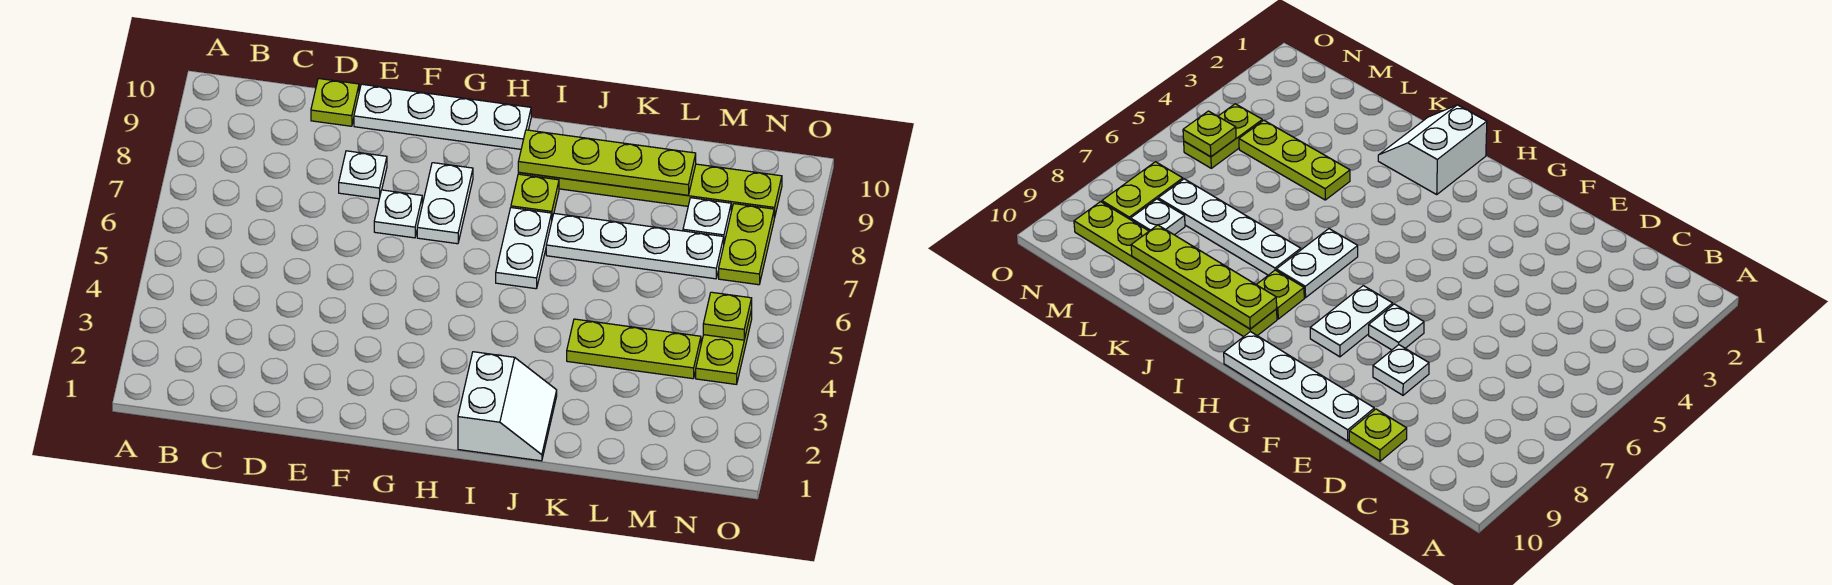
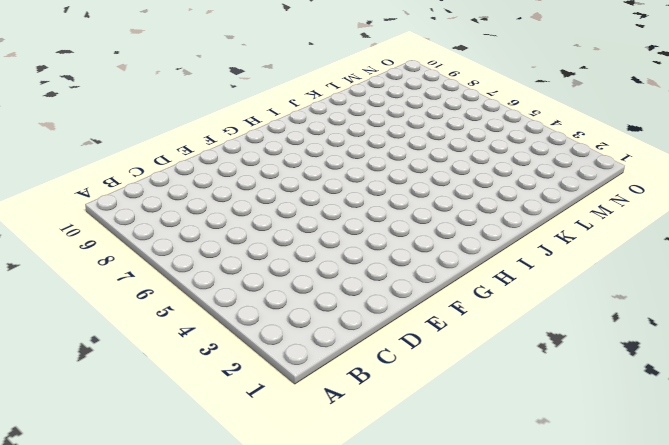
none -> lime 1x1 plate [311,78,359,126]
none -> white 1x1 plate [339,151,387,199]
none -> white 1x4 plate [354,84,531,149]

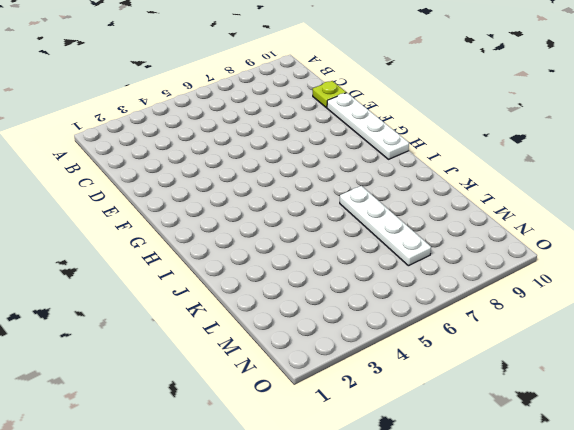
none -> white 1x1 plate [339,151,387,199]
none -> white 1x1 plate [374,190,422,238]
none -> white 1x2 plate [417,163,473,244]

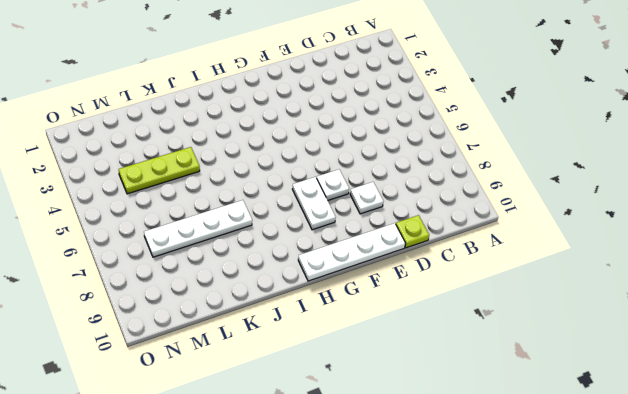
none -> white 2x2 slope [458,352,557,461]
none -> white 1x2 plate [496,208,552,289]
none -> lime 1x1 plate [511,174,559,218]

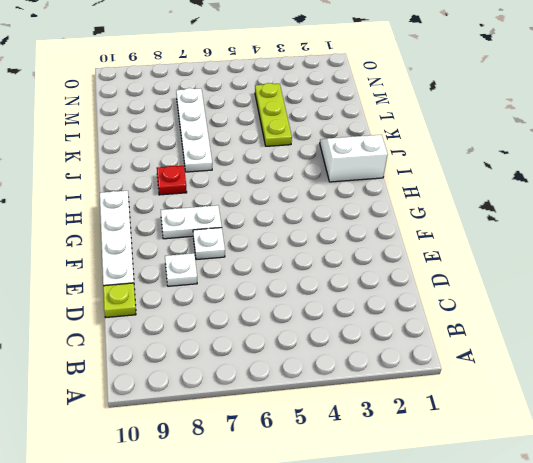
red 1x1 plate [157,166,187,195] -> lime 1x1 plate [511,174,559,218]
none -> white 1x2 plate [496,208,552,289]
none -> lime 1x6 plate [518,164,782,218]
none -> white 1x1 plate [683,198,731,242]

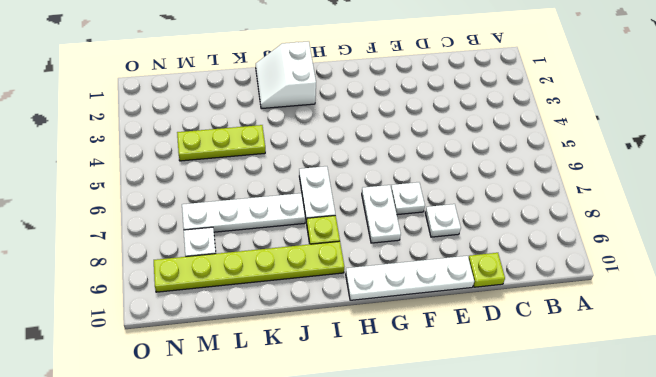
none -> lime 1x2 plate [696,309,752,384]
none -> lime 1x2 plate [719,204,774,285]
none -> lime 1x4 plate [518,130,696,195]

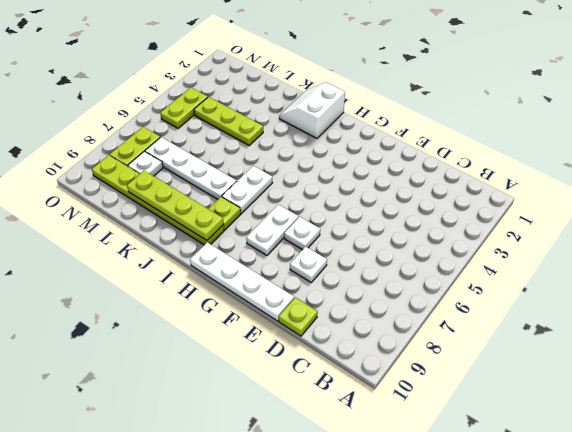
none -> lime 1x1 plate [703,292,752,340]

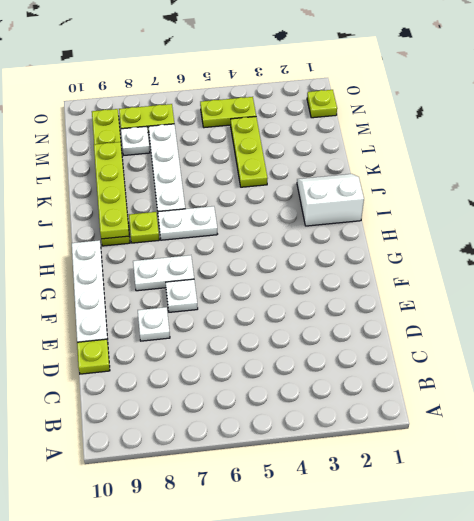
lime 1x1 plate [307,90,337,118] -> lime 1x1 plate moved to [703,292,752,340]

